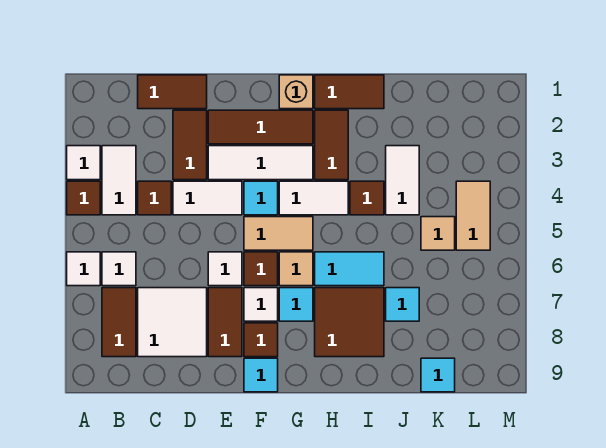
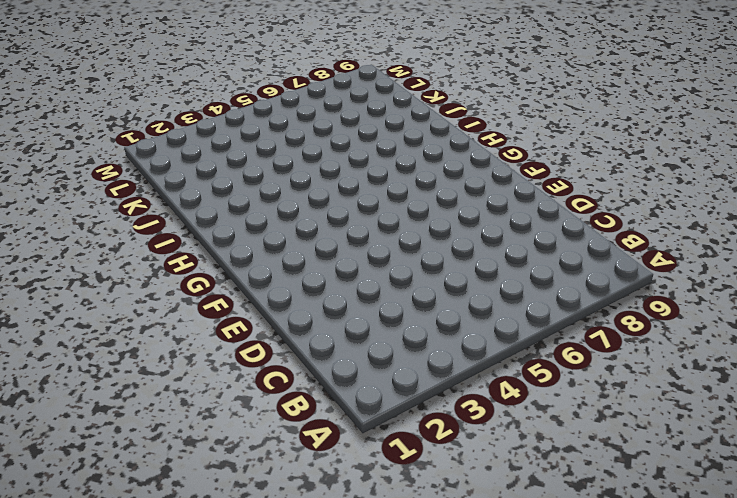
none -> white 1x1 tile [67,146,100,180]
none -> brown 1x1 tile [67,181,100,215]
none -> white 1x1 tile [67,252,100,286]
none -> white 1x2 tile [102,146,136,215]

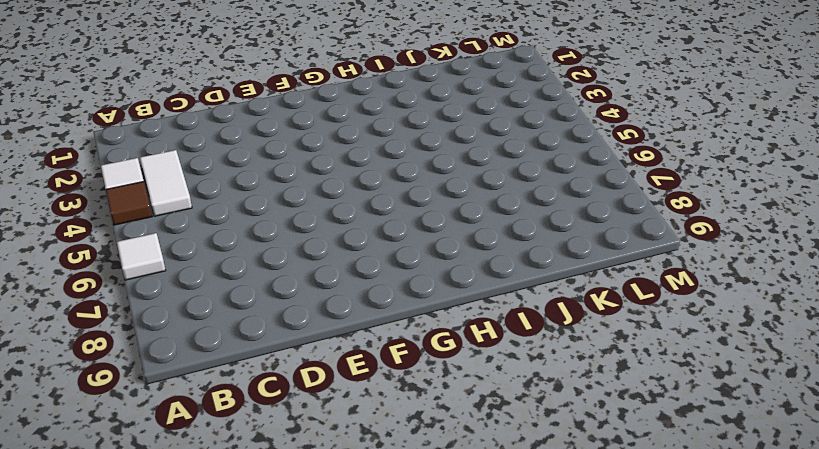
none -> white 1x1 tile [102,252,136,286]
none -> brown 1x2 tile [102,288,136,357]
none -> brown 1x2 tile [138,75,207,109]
none -> brown 1x1 tile [138,181,171,215]

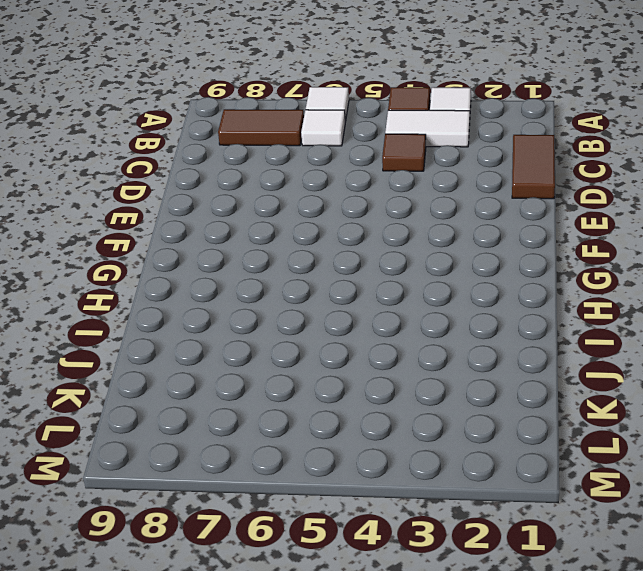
none -> white 2x2 tile [138,288,207,357]
none -> brown 1x2 tile [173,110,207,180]
none -> white 1x2 tile [173,181,242,215]
none -> brown 1x3 tile [208,110,313,144]

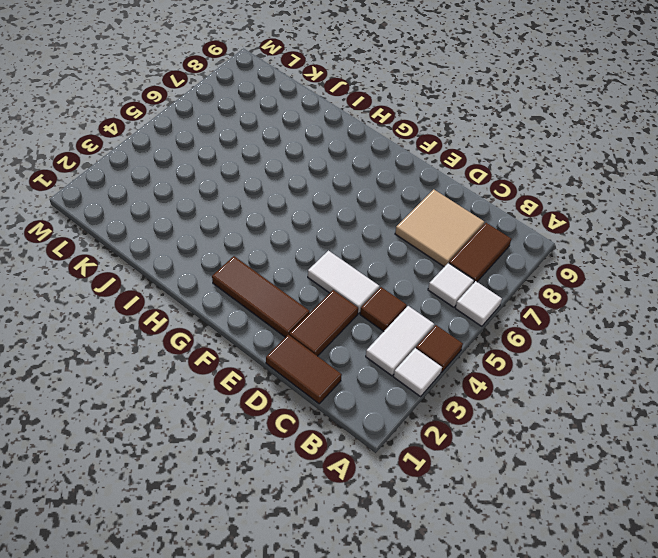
tan 2x2 tile [395,189,484,267] -> white 2x2 tile [138,288,207,357]
none -> white 1x3 tile [208,146,313,180]
none -> white 1x1 tile [208,252,242,286]
none -> brown 1x2 tile [208,288,242,357]
none -> cyan 1x1 tile [244,181,278,215]

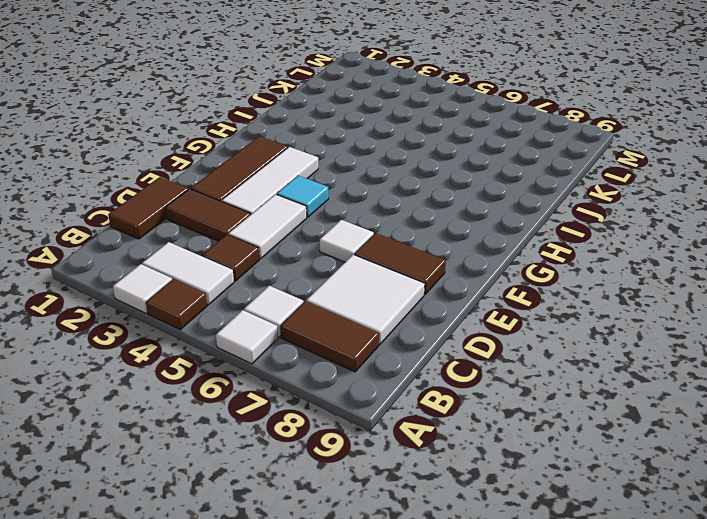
none -> tan 1x2 tile [244,217,313,250]
none -> brown 1x1 tile [244,252,278,286]
none -> white 1x1 tile [244,288,278,321]
none -> brown 1x1 tile [244,323,278,357]

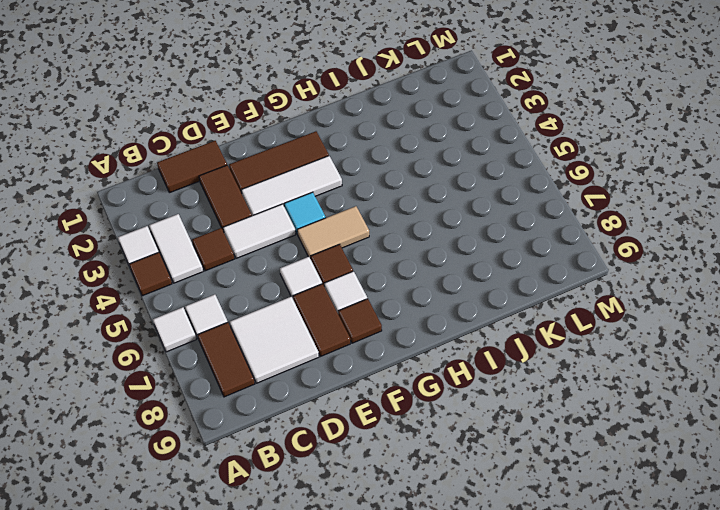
none -> cyan 1x1 tile [244,358,278,392]
none -> tan 1x1 brick [279,75,313,109]
none -> white 1x2 tile [279,181,348,215]
none -> tan 1x1 tile [279,252,313,286]

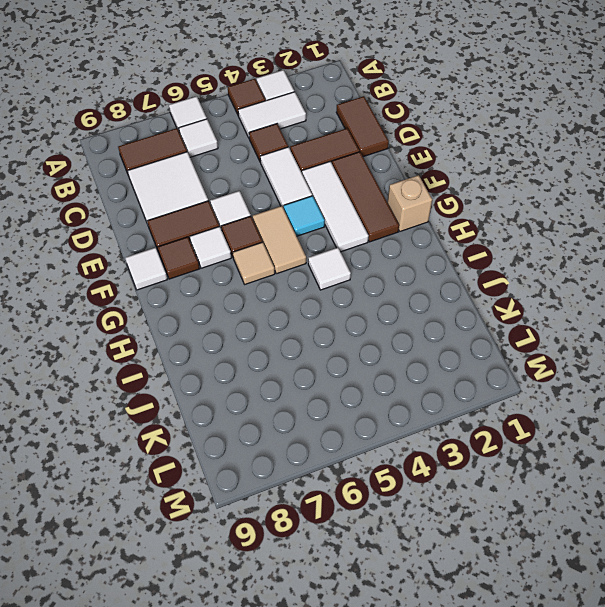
white 1x1 tile [125,248,167,290] -> cyan 1x1 tile [244,358,278,392]
white 1x1 tile [308,248,351,290] -> white 1x2 tile [279,181,348,215]
none -> cyan 1x1 tile [279,288,313,321]
none -> brown 1x2 tile [315,75,384,109]
none -> brown 1x2 tile [315,110,348,180]
none -> cyan 1x2 tile [315,252,384,286]

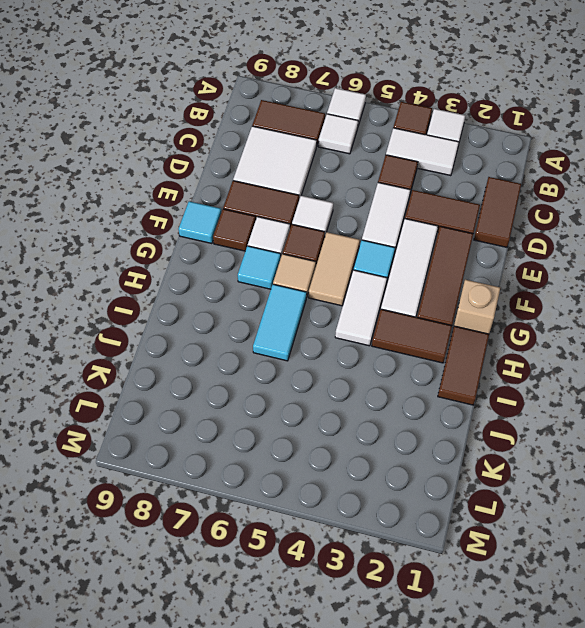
none -> brown 2x2 tile [315,288,384,357]
none -> brown 1x1 tile [350,181,384,215]
none -> white 1x2 tile [386,146,419,215]
none -> cyan 1x1 tile [386,288,419,321]

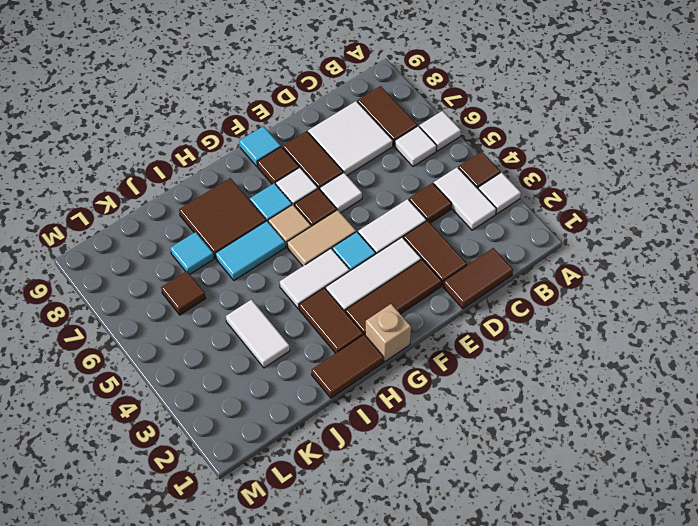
brown 1x1 tile [161,271,206,315] -> brown 1x1 tile moved to [350,181,384,215]
none -> tan 1x1 tile [421,217,455,250]
none -> cyan 1x1 tile [421,358,455,392]
none -> tan 1x2 tile [456,181,490,250]

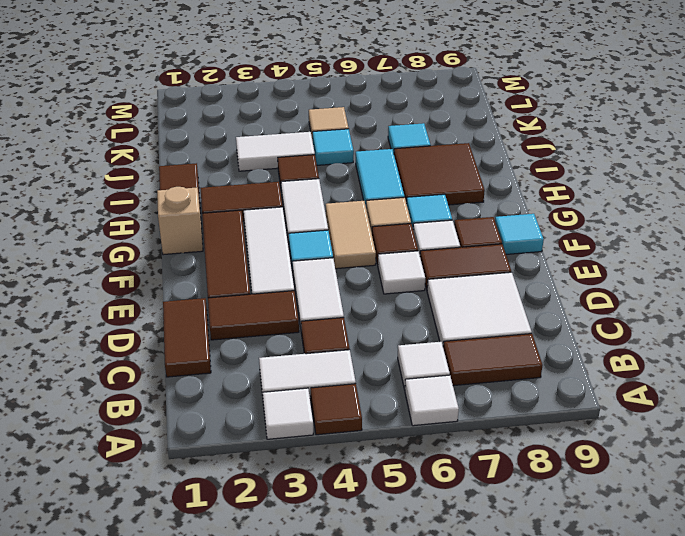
cyan 1x1 tile [313,129,354,165] -> cyan 1x1 tile moved to [421,358,455,392]
none -> tan 1x2 tile [456,181,490,250]

